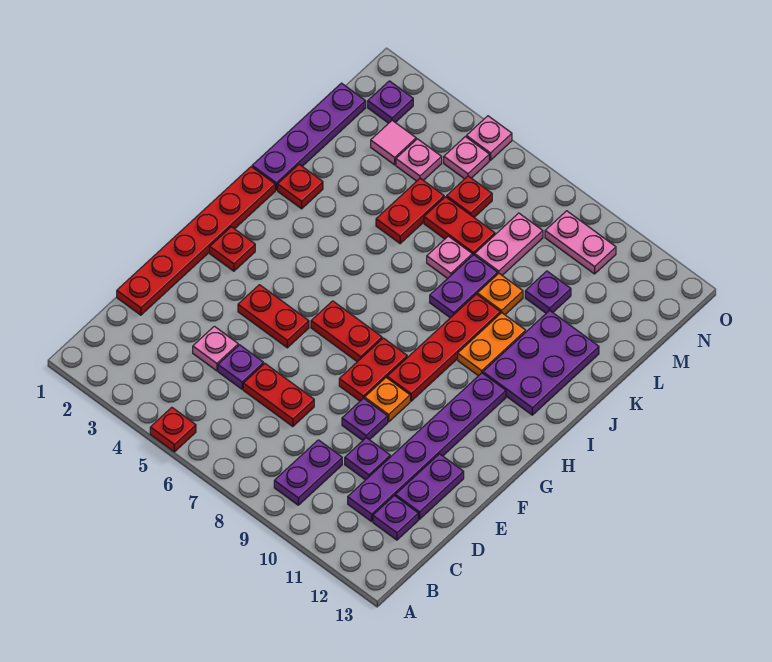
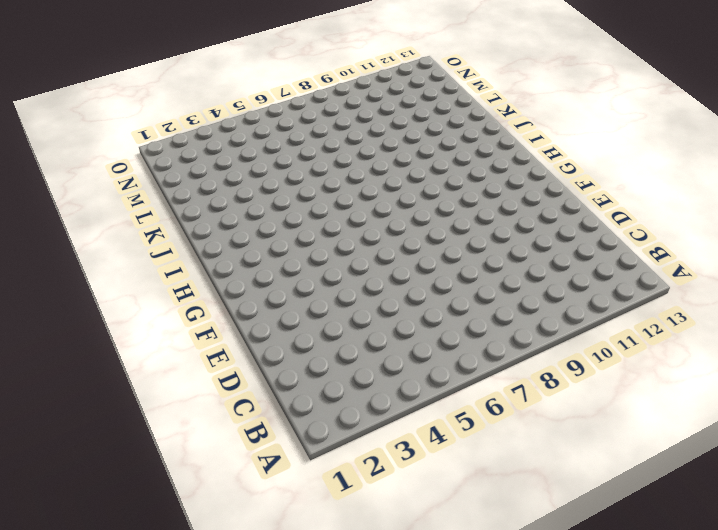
none -> red 1x1 plate [150,407,196,452]
none -> purple 1x2 plate [274,440,342,505]
none -> purple 1x6 plate [348,373,506,522]
none -> purple 1x1 plate [373,496,418,540]

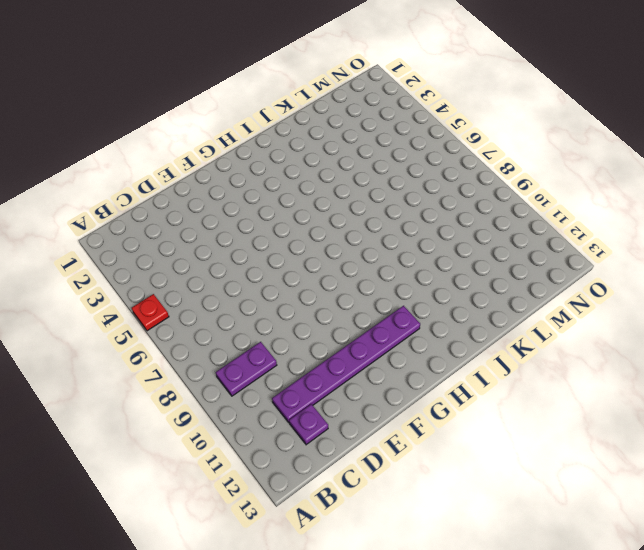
none -> red 1x6 plate [117,167,275,315]
none -> pink 1x1 plate [193,326,238,371]
none -> purple 1x1 plate [218,345,264,389]
none -> red 1x2 plate [243,364,314,427]

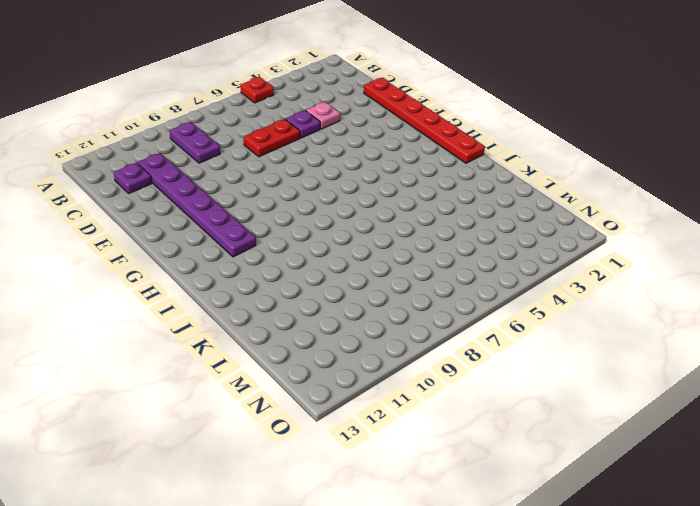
none -> purple 1x1 plate [345,438,390,480]
none -> purple 1x2 plate [395,454,464,519]
none -> purple 1x1 plate [342,398,388,440]
none -> red 1x2 plate [238,285,309,348]

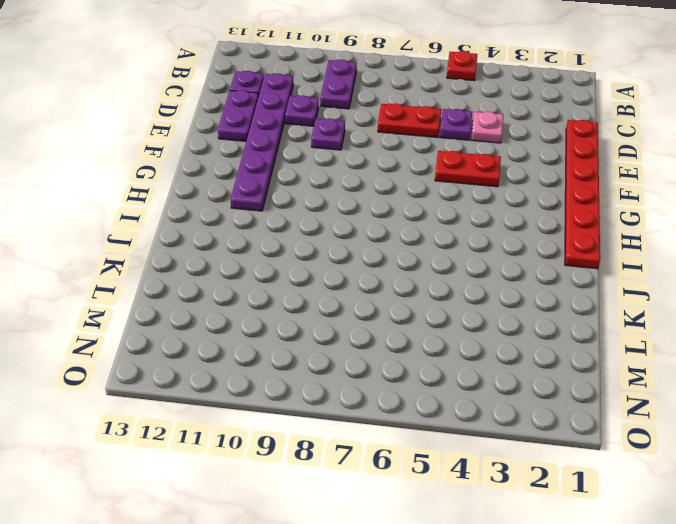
none -> red 1x2 plate [339,338,407,401]
none -> orange 1x1 plate [365,378,410,422]
none -> red 1x1 plate [210,227,255,271]
none -> red 1x2 plate [311,301,382,362]

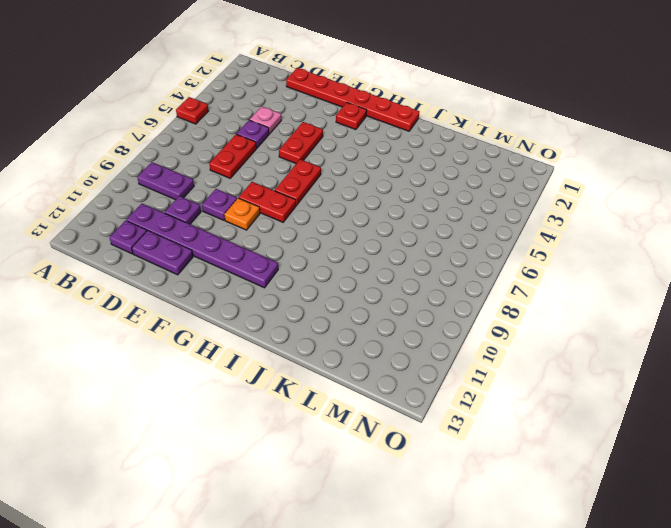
none -> red 1x4 plate [387,294,500,401]
none -> orange 1x2 plate [458,313,526,376]
none -> purple 2x3 plate [483,310,599,415]
none -> purple 1x4 plate [252,83,366,190]

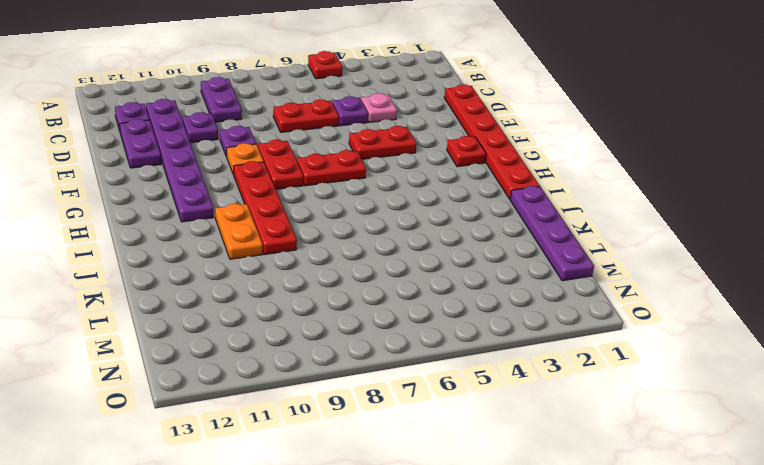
none -> purple 2x3 plate [483,310,599,415]
none -> red 1x1 plate [278,164,323,209]
none -> purple 1x2 plate [430,255,498,318]
none -> red 1x2 plate [376,178,444,244]

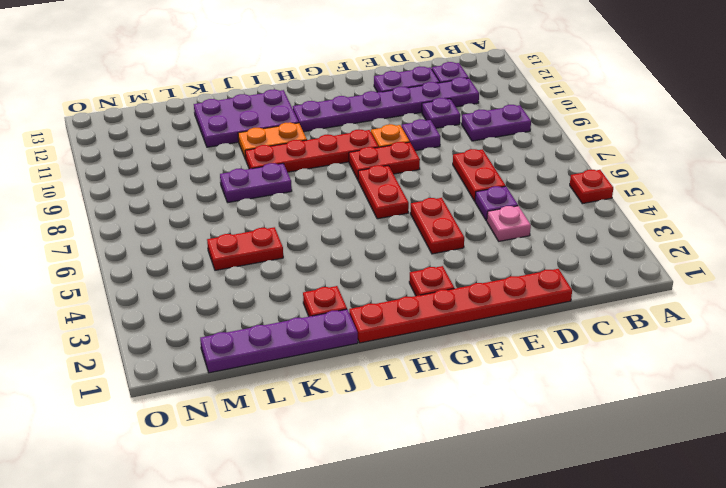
none -> pink 1x1 plate [427,236,472,279]
none -> orange 1x1 plate [477,274,523,315]
none -> red 1x2 plate [424,197,495,256]
none -> pink 1x2 plate [475,213,543,275]

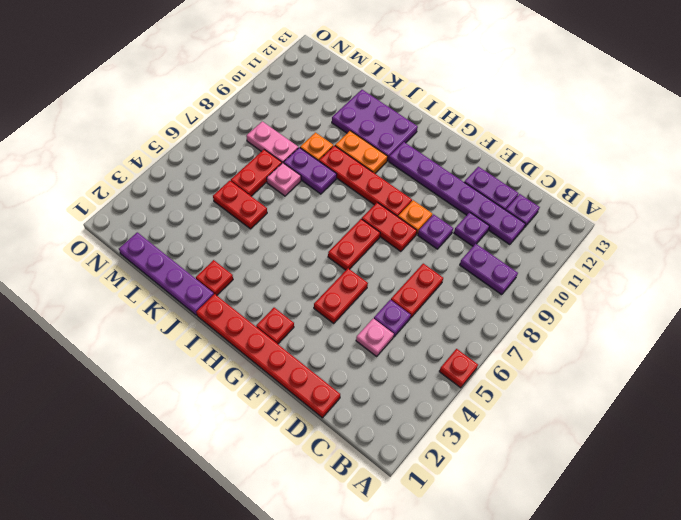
none -> purple 1x1 plate [525,271,571,313]
none -> pink 1x1 tile [371,120,416,165]
none -> pink 1x1 plate [396,139,442,181]
none -> red 1x1 plate [447,176,492,217]

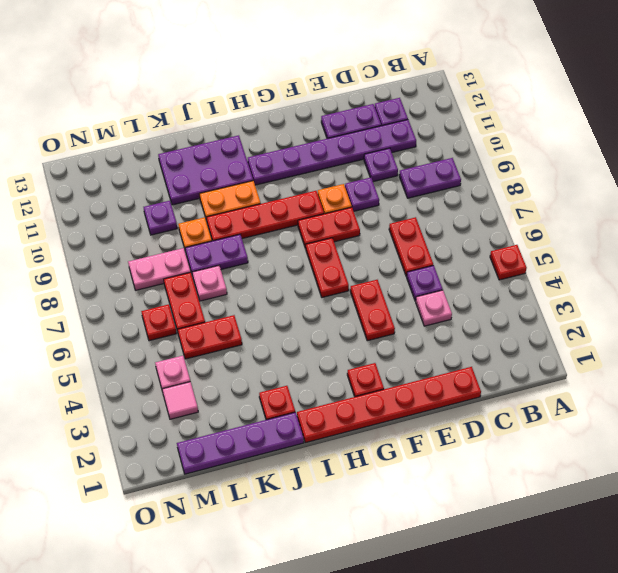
none -> purple 1x1 plate [368,81,413,123]
none -> pink 1x1 plate [444,137,489,179]
none -> pink 1x2 plate [545,211,616,274]
none -> pink 1x1 plate [466,116,512,160]

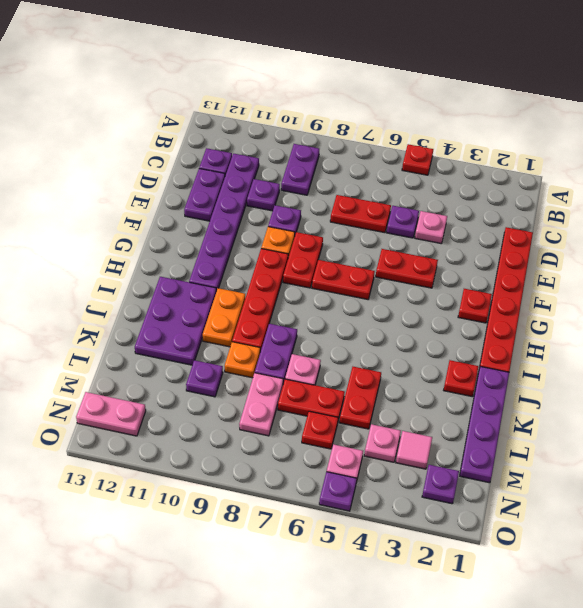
pink 1x2 plate [76,392,146,436] -> pink 1x2 plate moved to [545,211,616,274]
purple 1x1 plate [319,472,357,511] -> pink 1x1 plate [466,116,512,160]

